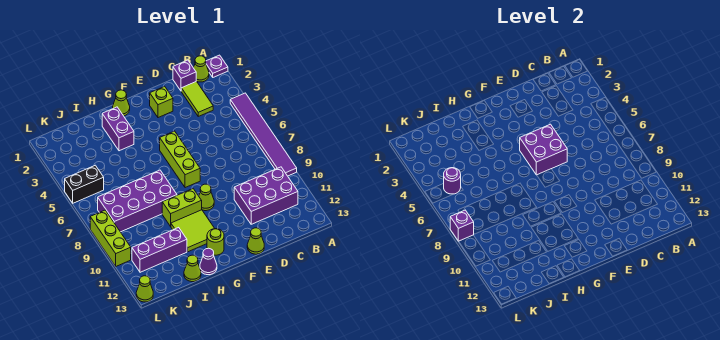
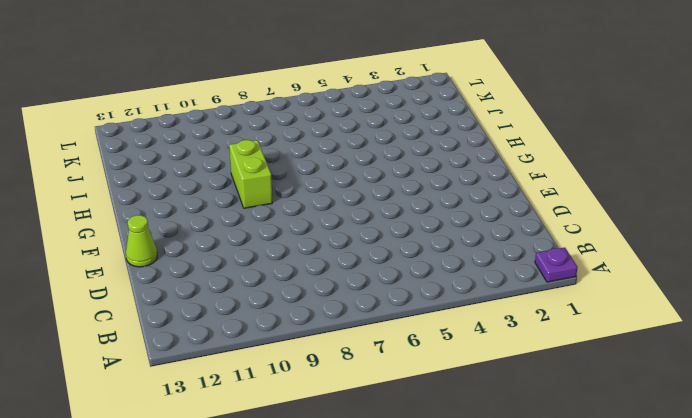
none -> purple 1x6 tile [230,93,297,176]
none -> lime 1x1 cone [194,56,209,82]
none -> purple 2x3 brick [234,167,298,224]

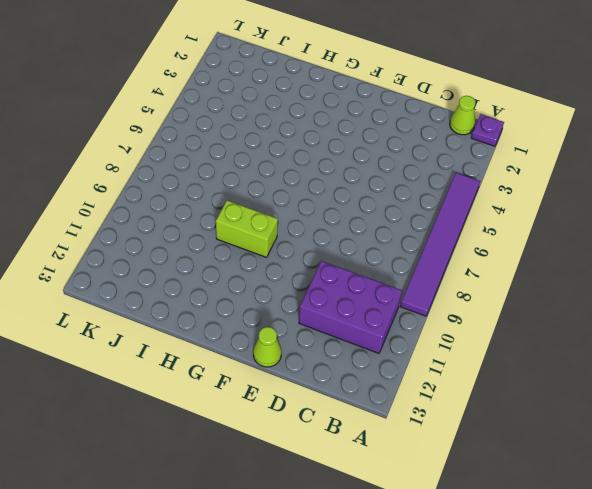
none -> purple 1x1 brick [173,60,196,91]
none -> lime 1x2 tile [181,81,213,116]
none -> lime 1x1 brick [150,86,173,118]

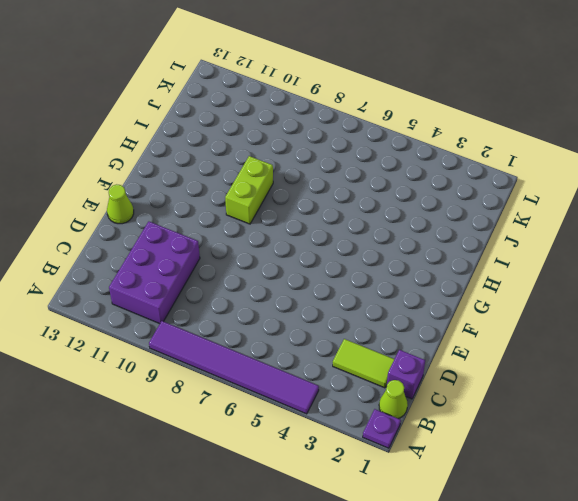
none -> lime 1x1 brick [150,86,173,118]
none -> lime 1x3 brick [160,131,200,188]
none -> lime 1x1 cone [199,184,214,211]

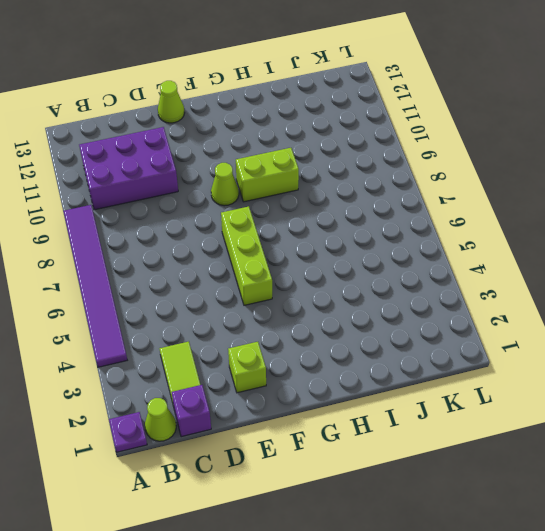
none -> lime 1x1 cone [113,90,130,116]
none -> lime 2x2 tile [171,210,215,252]
none -> lime 1x1 round brick [207,229,224,255]

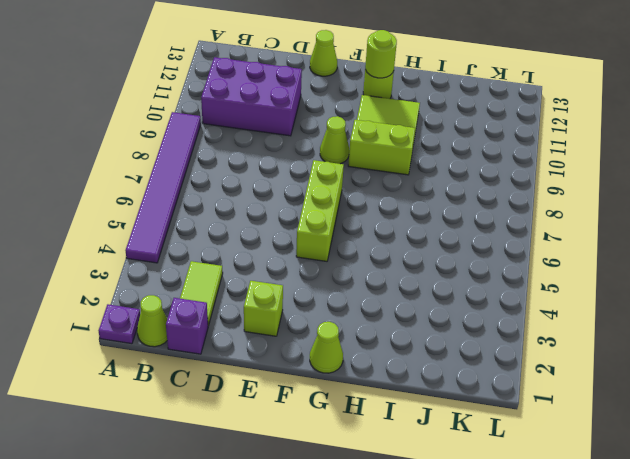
lime 1x1 round brick [365,30,397,78] -> none
none -> purple 1x2 brick [102,107,134,151]
none -> purple 2x4 brick [98,170,177,232]
none -> purple 1x1 cone [200,248,217,275]

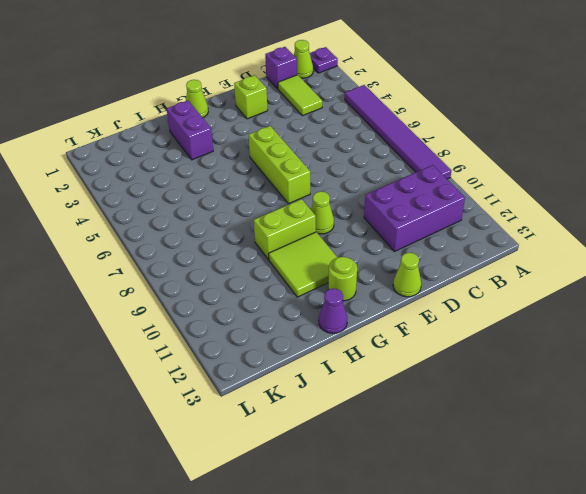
none -> purple 2x4 brick [98,170,177,232]
none -> purple 1x3 brick [132,227,187,272]
none -> lime 1x1 cone [184,255,201,282]

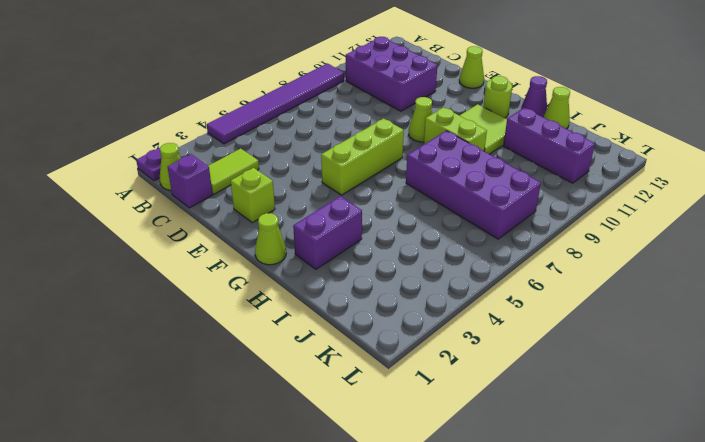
none -> black 1x2 brick [65,165,104,203]
none -> lime 1x3 brick [90,210,131,266]
none -> lime 1x1 cone [136,276,153,302]

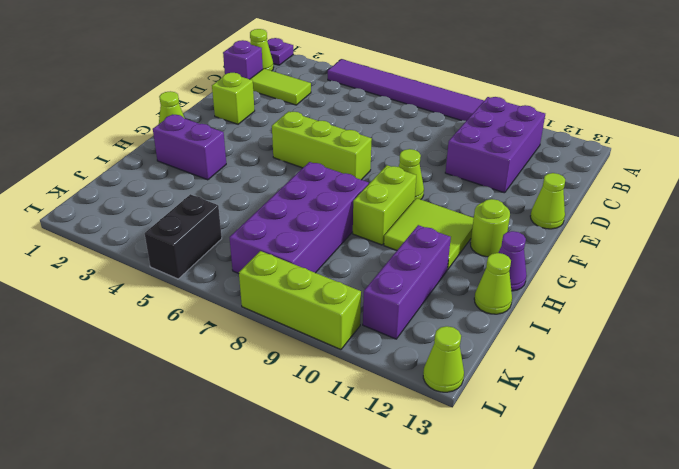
none -> purple 2x2 brick [520,124,567,175]
none -> purple 1x1 round brick [444,168,461,194]
none -> purple 1x1 brick [450,210,474,241]

